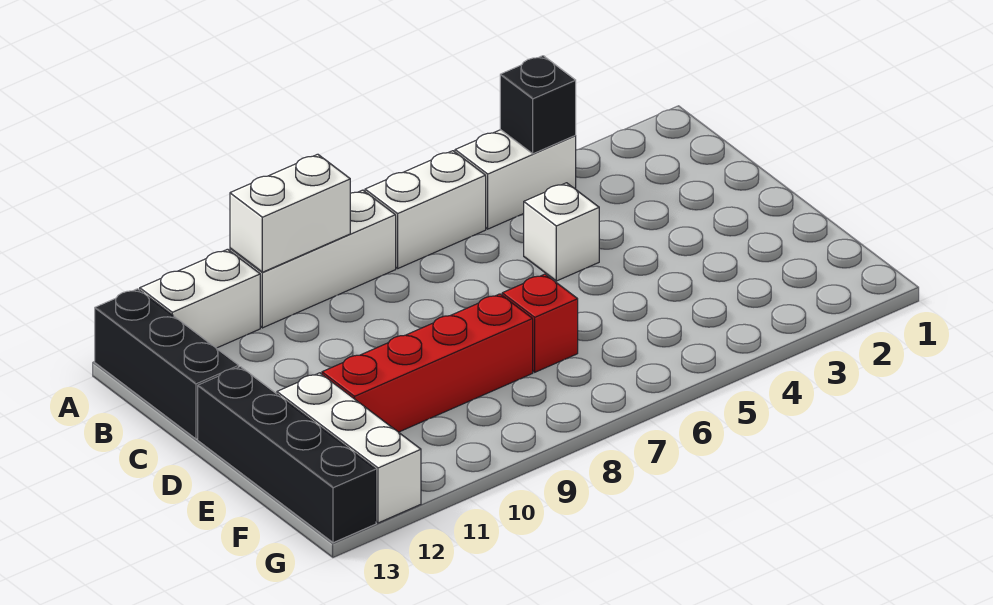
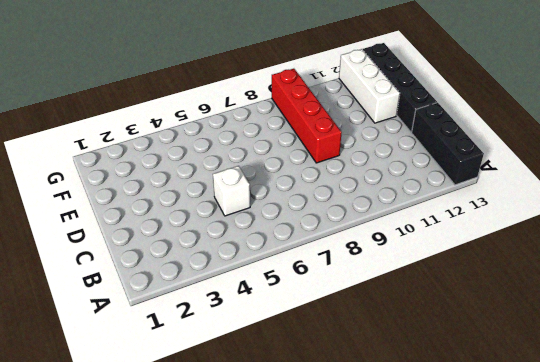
red 1x4 brick [272,69,342,163] -> red 1x4 brick turned to [322,294,533,432]
none -> white 1x2 brick [455,130,576,229]
none -> white 1x2 brick [365,151,486,268]
none -> white 1x3 brick [230,190,396,328]

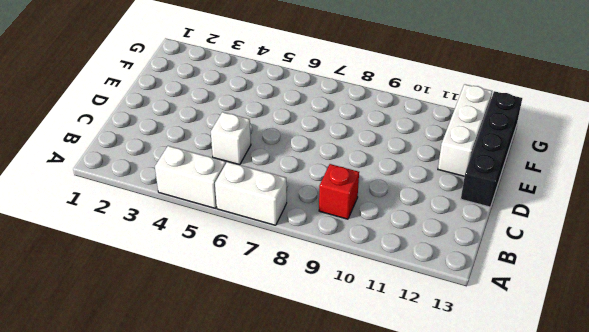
red 1x1 brick [319,164,359,219] -> red 1x1 brick moved to [502,274,578,372]
none -> white 1x3 brick [230,190,396,328]
none -> white 1x2 brick [140,249,260,348]
none -> black 1x3 brick [95,289,239,439]

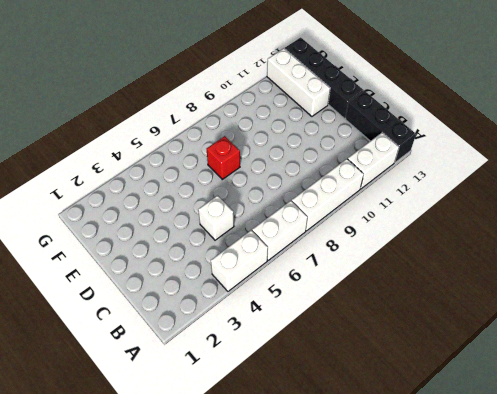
none -> red 1x4 brick [322,294,533,432]
none -> black 1x1 brick [500,56,576,154]
none -> white 1x2 brick [230,154,350,272]

